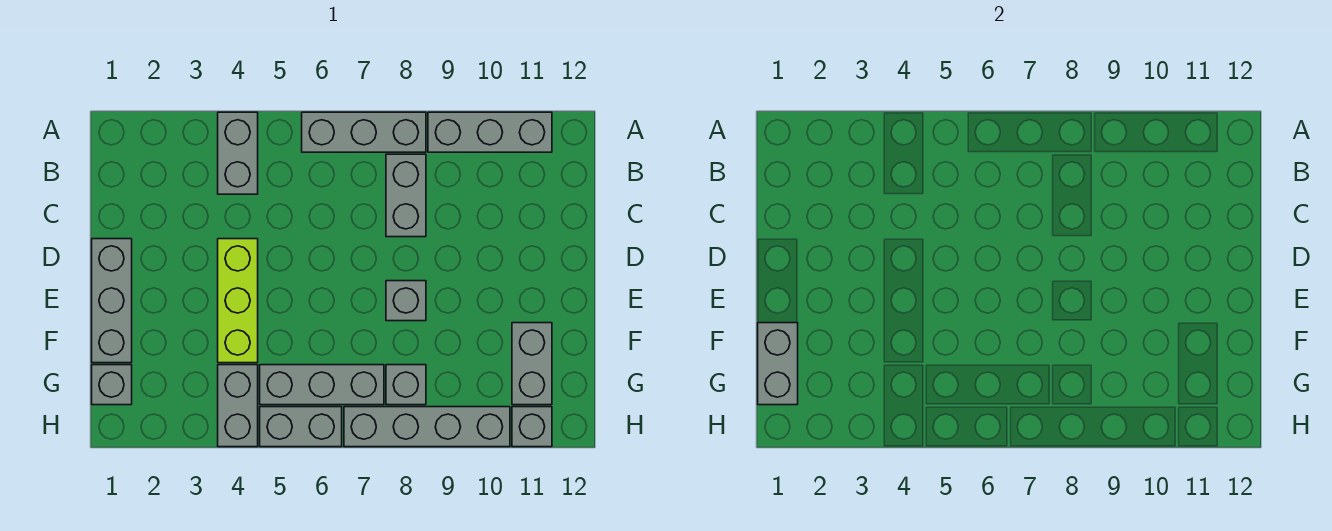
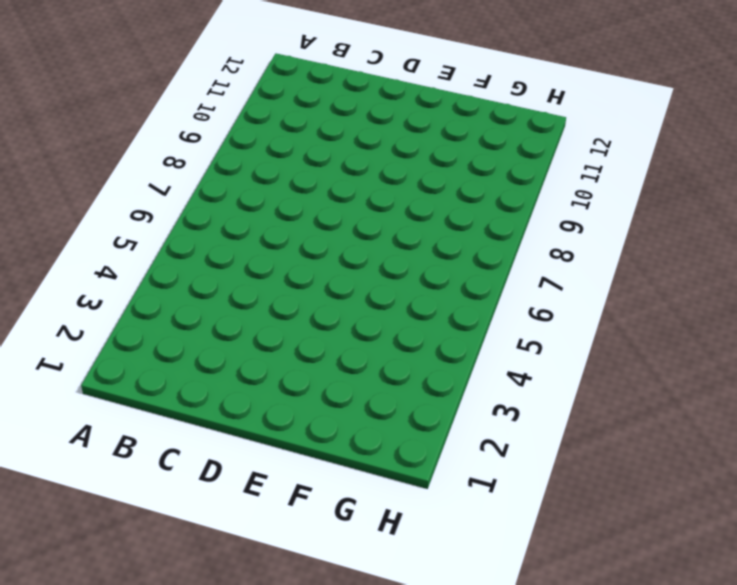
none -> grey 1x2 brick [218,112,258,194]
none -> grey 1x3 brick [302,112,426,152]
none -> grey 1x3 brick [428,112,552,152]

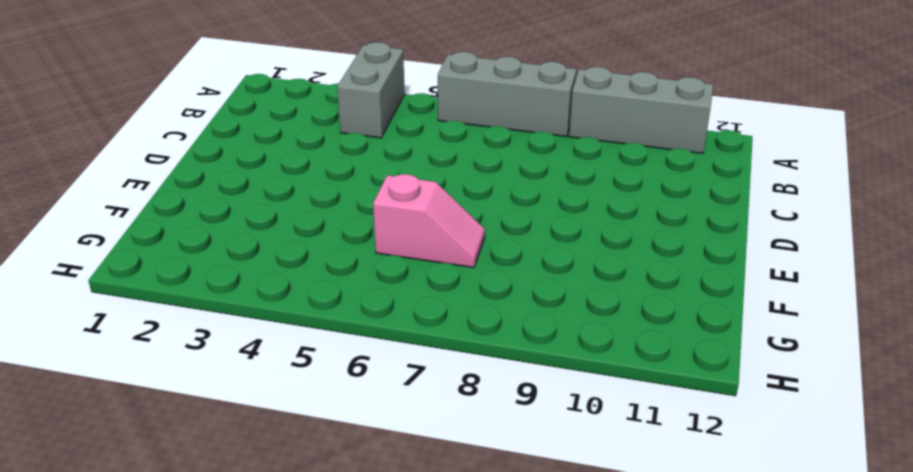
pink 1x2 slope [373,174,485,268] -> none
none -> grey 1x2 brick [386,154,426,237]
none -> grey 1x3 brick [92,239,132,363]
none -> lime 1x3 brick [218,239,258,363]

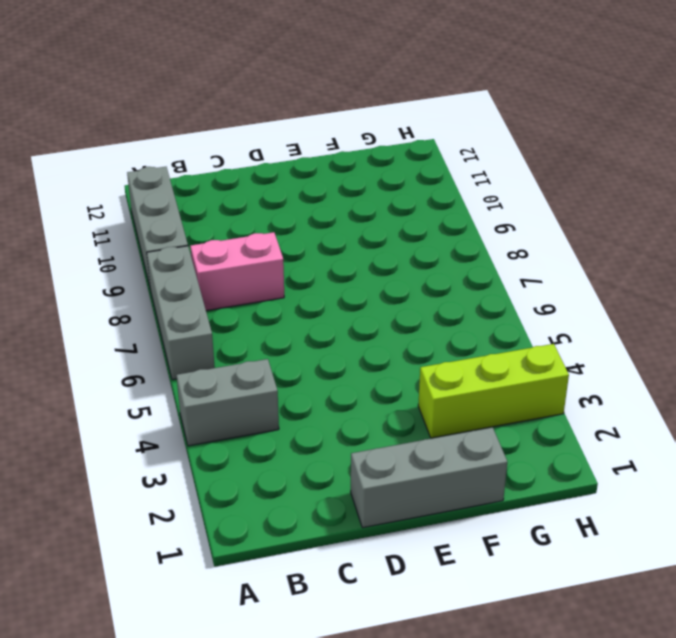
pink 1x2 brick [190,232,284,311] -> grey 1x2 brick [386,154,426,237]
lime 1x3 brick [418,344,569,438] -> lime 1x3 brick moved to [218,239,258,363]
none -> grey 1x1 brick [386,281,426,321]
none -> grey 1x2 brick [512,323,552,405]
none -> grey 1x1 brick [92,365,132,405]

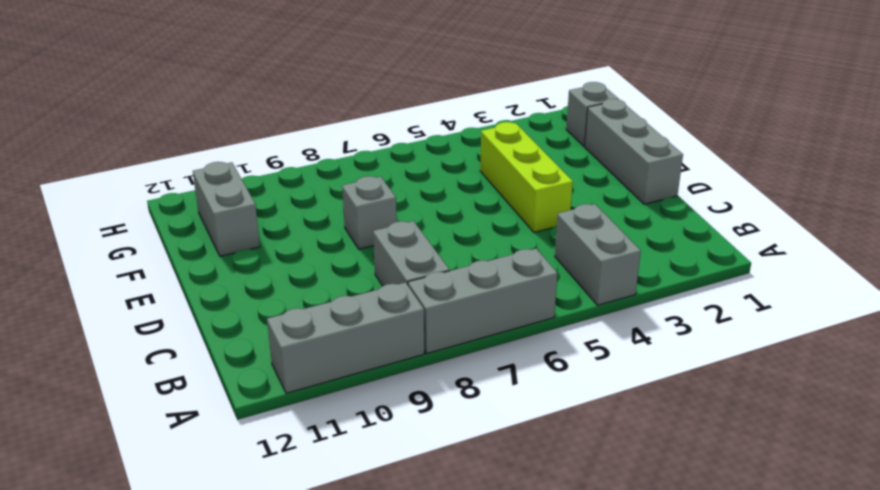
none -> grey 1x2 brick [218,365,258,447]
none -> grey 1x3 brick [260,365,384,405]
none -> grey 1x1 brick [386,365,426,405]

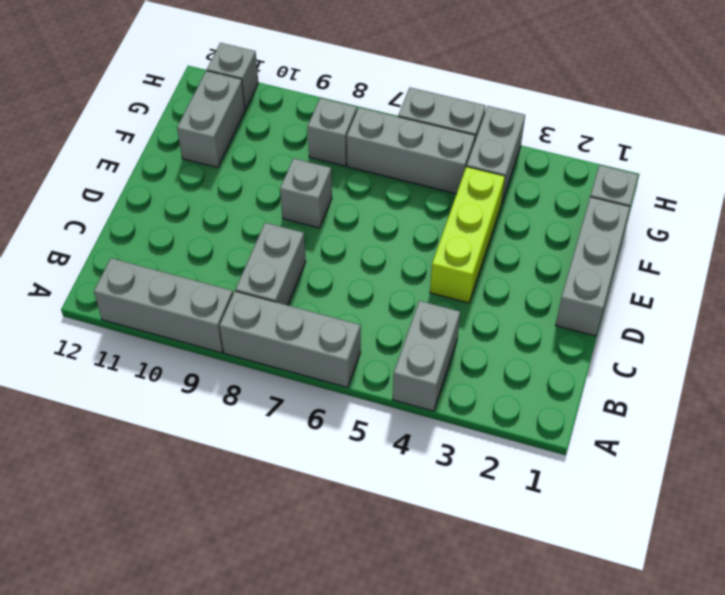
none -> grey 1x4 brick [344,407,510,447]
none -> grey 1x2 brick [758,323,798,405]

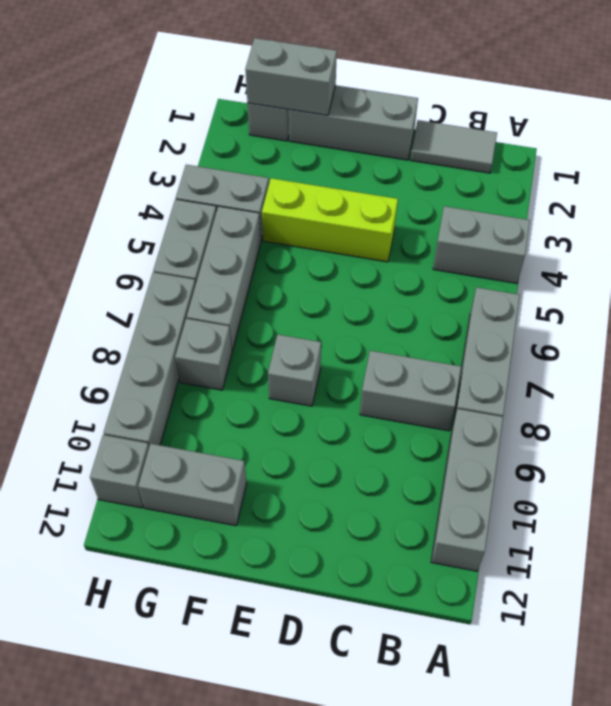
grey 1x2 tile [410,120,497,173] -> none

